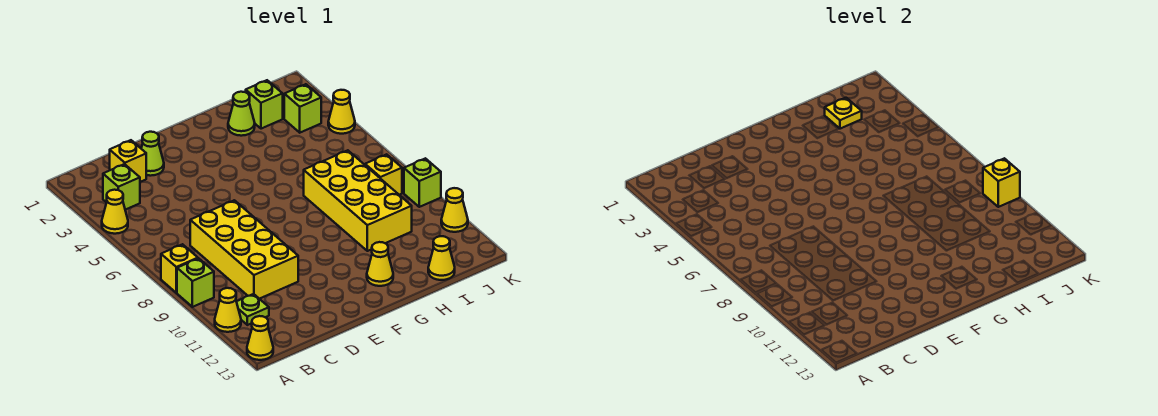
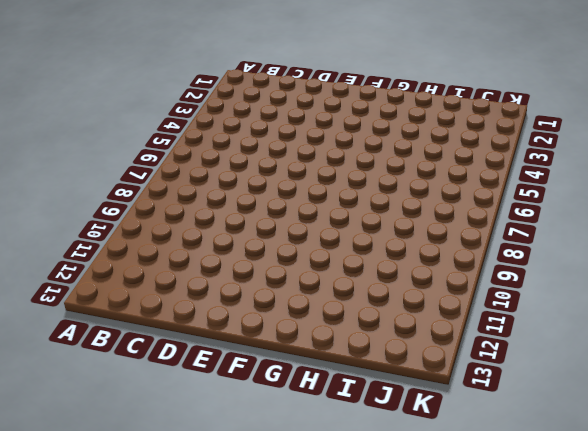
none -> yellow 1x1 cone [102,190,128,234]
none -> yellow 1x1 brick [161,244,198,293]
none -> lime 1x1 brick [177,258,214,307]

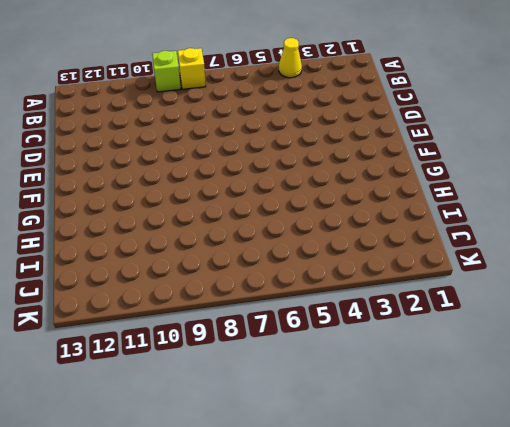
none -> yellow 1x1 cone [215,288,241,332]
none -> yellow 1x1 cone [247,316,273,360]
none -> lime 1x1 brick [103,164,140,210]

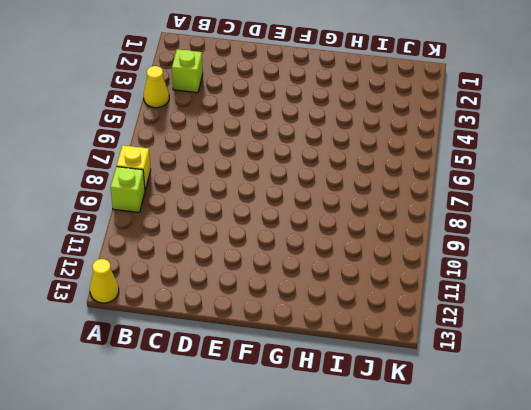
none -> yellow 1x1 cone [215,288,241,332]
none -> lime 1x1 plate [236,294,269,325]
none -> yellow 1x1 brick [110,140,146,182]

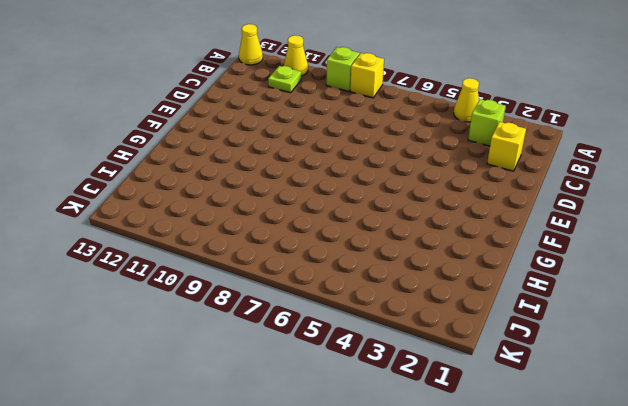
none -> yellow 2x4 brick [190,200,298,299]
none -> lime 1x1 cone [141,132,164,176]
none -> yellow 1x1 cone [367,242,393,286]

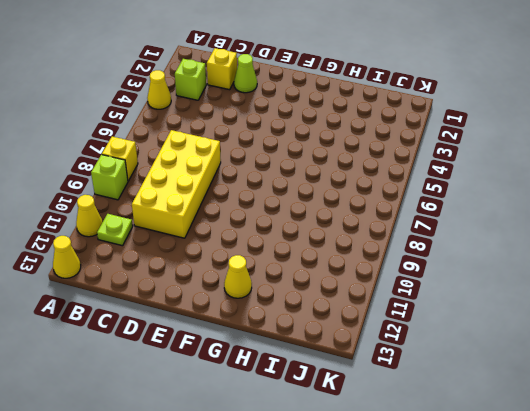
none -> lime 1x1 cone [228,92,255,136]
none -> yellow 2x4 brick [304,150,412,251]
none -> lime 1x1 brick [246,80,283,129]

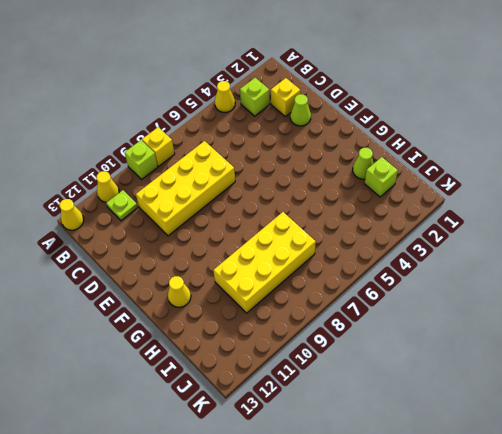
none -> yellow 1x1 cone [428,236,455,280]
none -> lime 1x1 brick [284,84,321,133]
none -> yellow 1x1 brick [365,154,402,195]

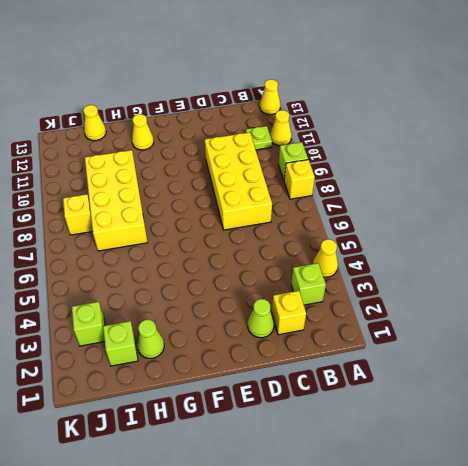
none -> yellow 1x1 cone [328,90,355,134]
none -> lime 1x1 brick [404,158,441,207]
none -> yellow 1x1 cone [441,188,468,232]

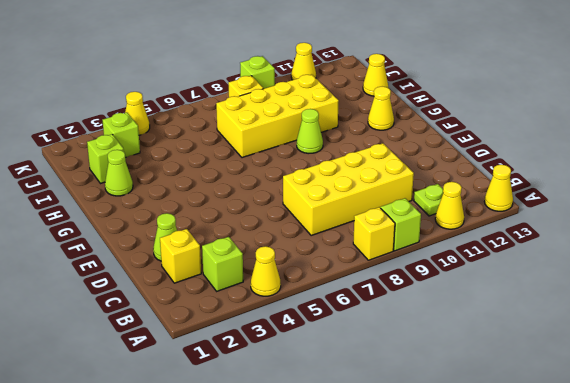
lime 1x1 cone [297,109,323,154] -> none
none -> yellow 1x1 plate [825,98,862,129]
none -> yellow 1x1 brick [983,158,1020,207]

